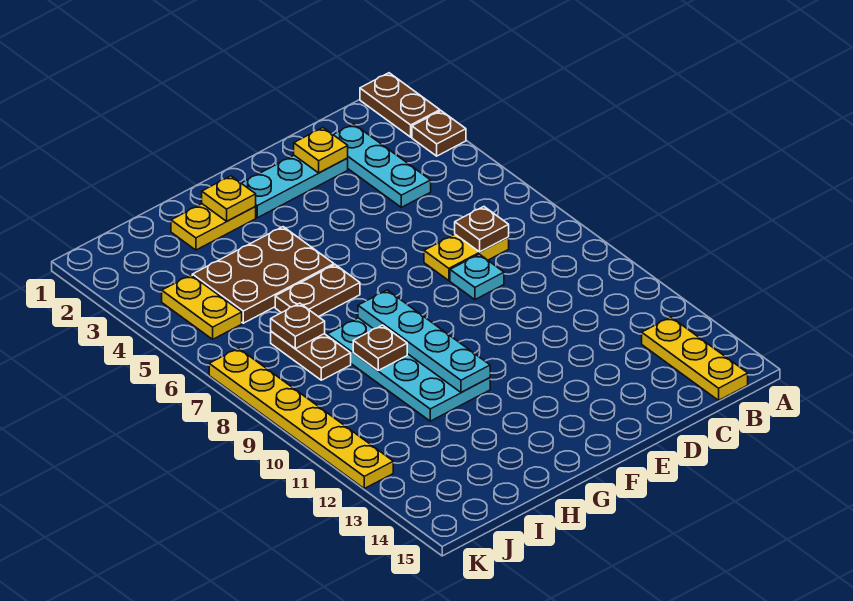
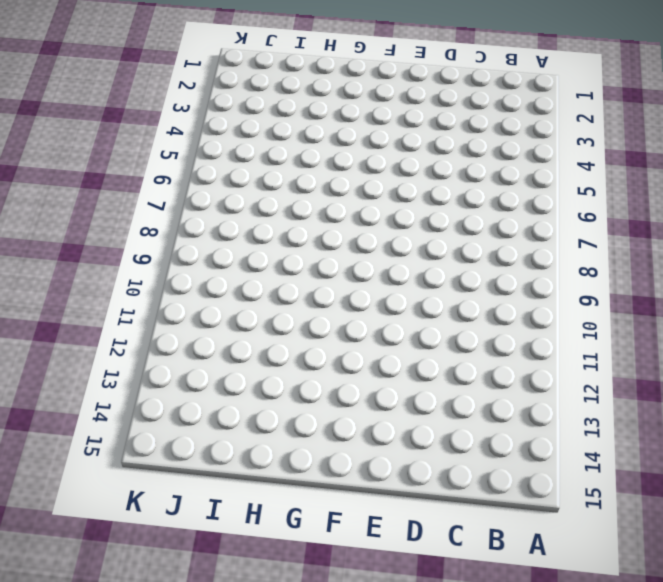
none -> brown 1x2 plate [360,73,440,137]
none -> brown 1x1 plate [412,111,466,156]
none -> yellow 1x3 plate [642,317,748,400]

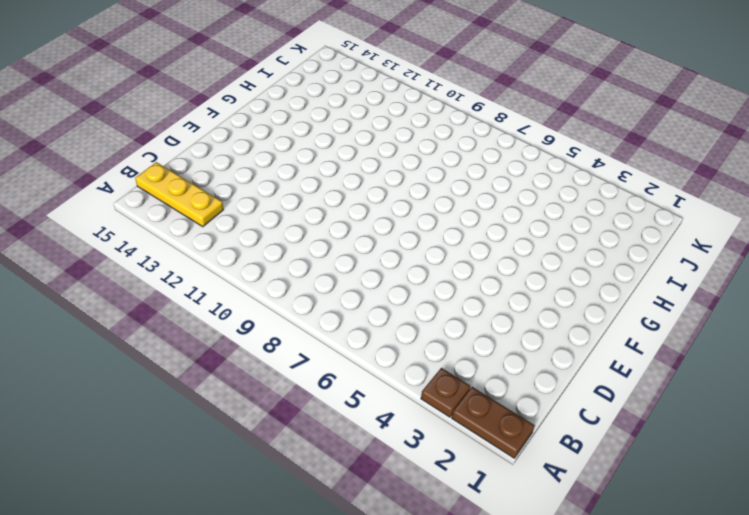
none -> cyan 1x3 plate [334,124,431,207]
none -> yellow 1x2 plate [424,234,509,281]
none -> cyan 1x3 plate [242,156,348,218]

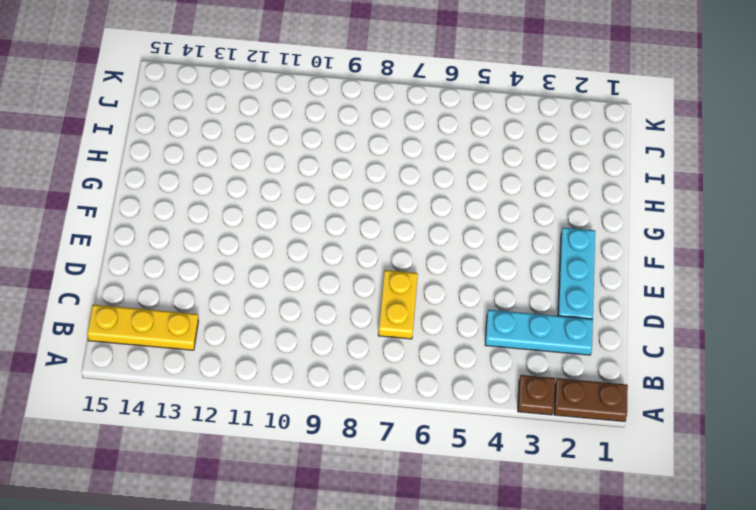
none -> cyan 1x1 plate [450,254,504,300]
none -> yellow 1x2 plate [171,204,256,250]
none -> brown 2x3 plate [192,227,334,323]

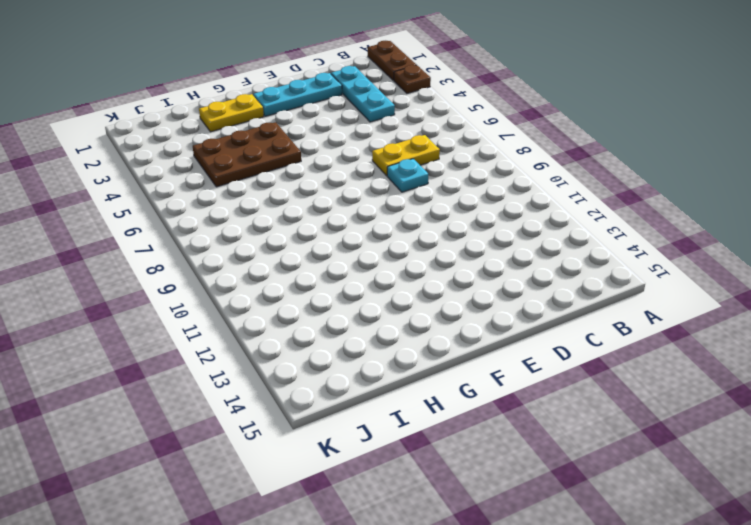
none -> yellow 1x3 plate [642,317,748,400]
none -> brown 1x2 plate [275,265,360,317]
none -> cyan 2x4 plate [327,318,490,421]

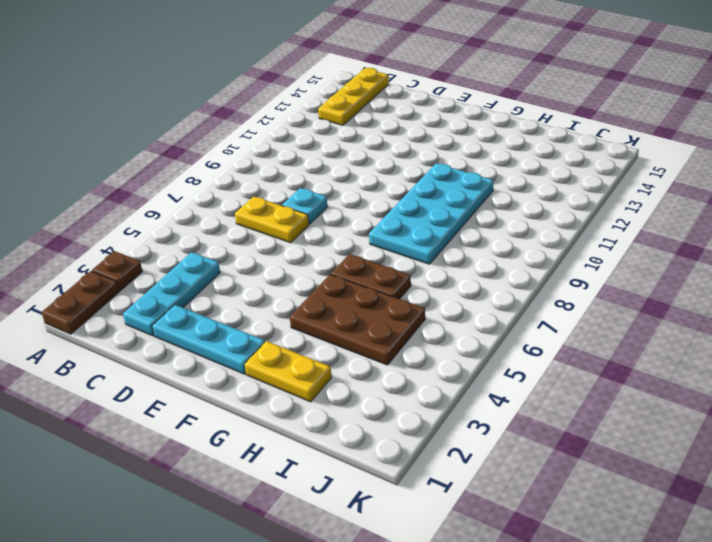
none -> brown 1x2 plate [271,331,351,380]
none -> yellow 1x2 plate [162,275,242,339]
none -> yellow 1x6 plate [209,348,393,489]

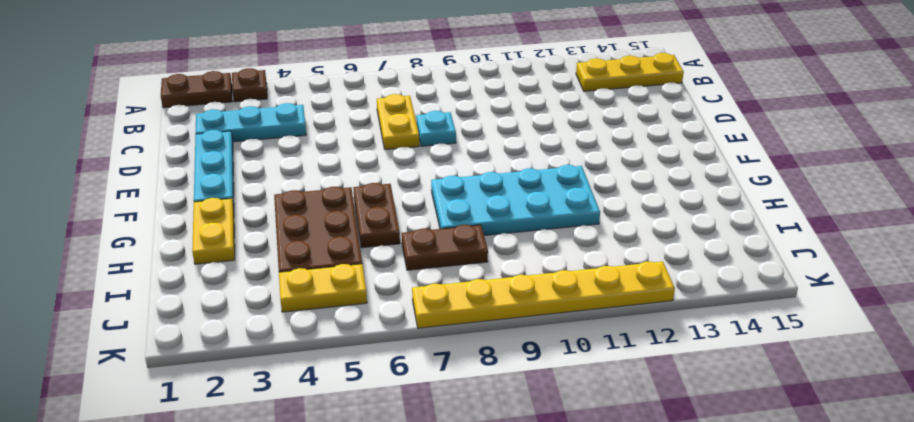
none -> brown 1x1 plate [455,207,509,252]
none -> yellow 1x1 plate [294,128,348,173]
none -> yellow 1x1 plate [202,176,256,221]

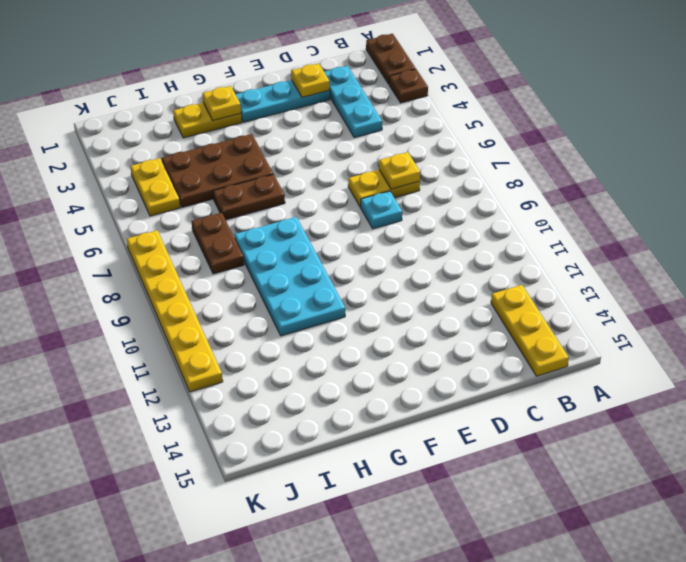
yellow 1x1 plate [379,152,420,189] -> brown 1x1 plate [455,207,509,252]
none -> cyan 1x4 plate [358,290,490,392]
none -> brown 1x1 plate [353,325,407,370]
none -> brown 1x1 plate [271,303,325,349]

